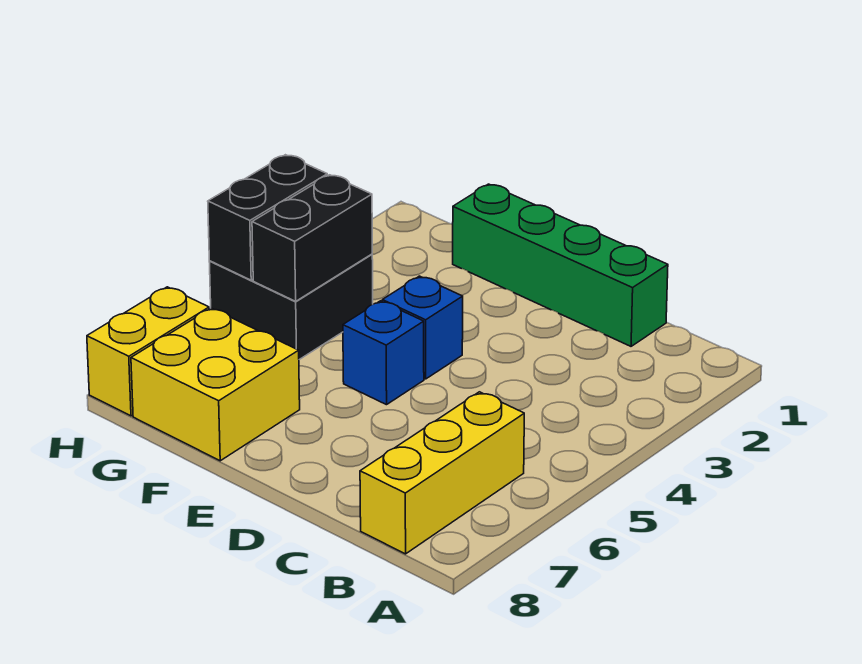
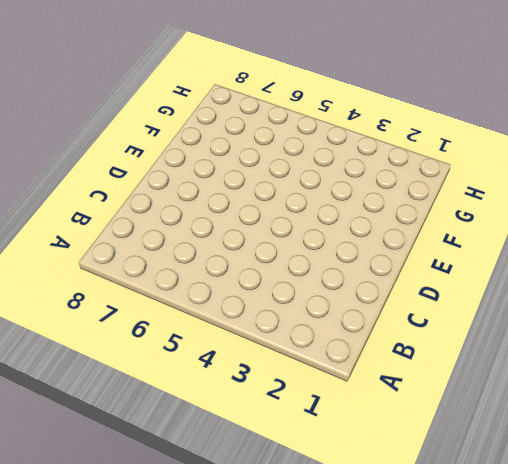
none -> yellow 1x3 brick [360,392,524,554]
none -> green 1x4 brick [453,184,668,346]

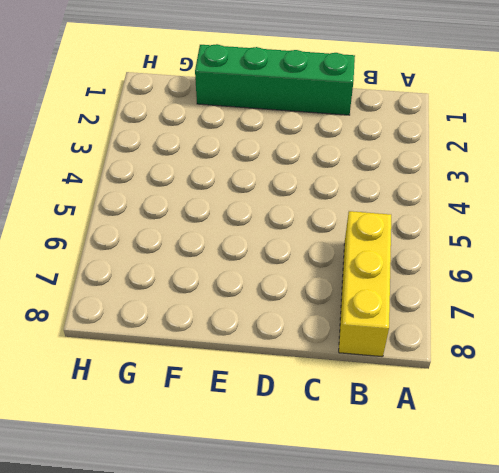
none -> blue 1x1 brick [382,276,463,379]
none -> blue 1x1 brick [343,301,424,405]

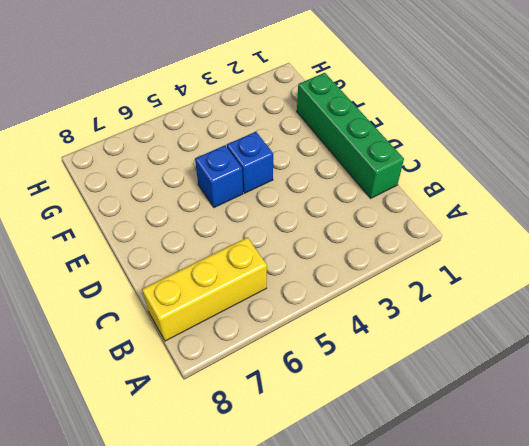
none -> yellow 2x2 brick [131,308,300,461]
none -> black 2x2 brick [209,254,373,360]

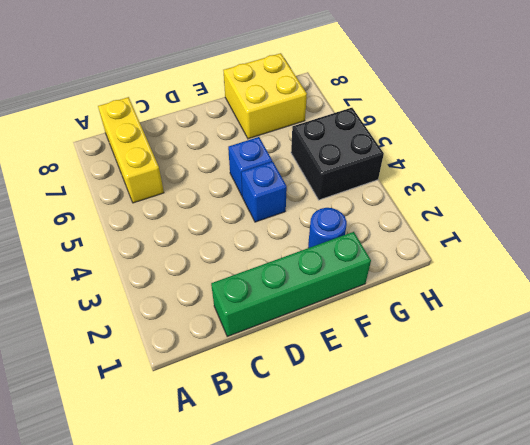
blue 1x1 round brick [308,208,347,248] -> none
none -> yellow 1x2 brick [87,287,209,416]
none -> black 1x2 brick [252,175,372,301]

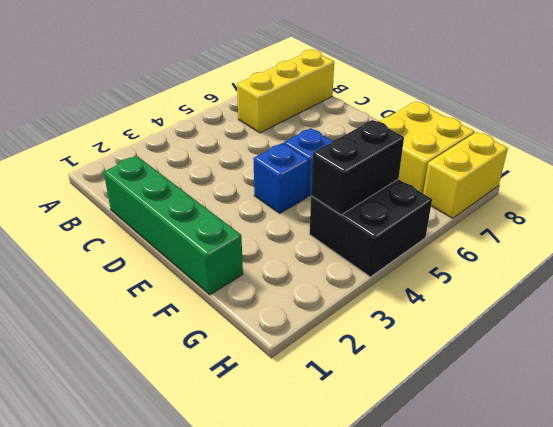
none -> black 1x2 brick [208,155,327,280]

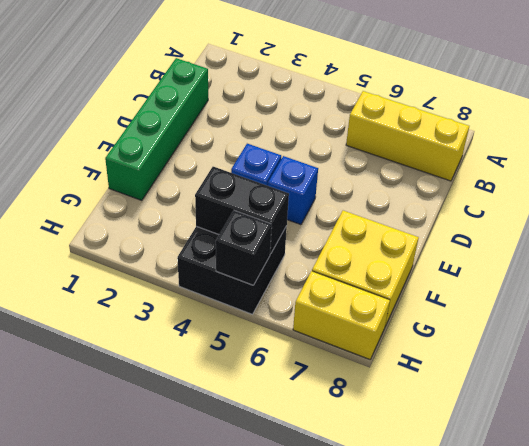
black 1x1 brick [216,211,272,285] -> black 1x2 brick [208,155,327,280]

